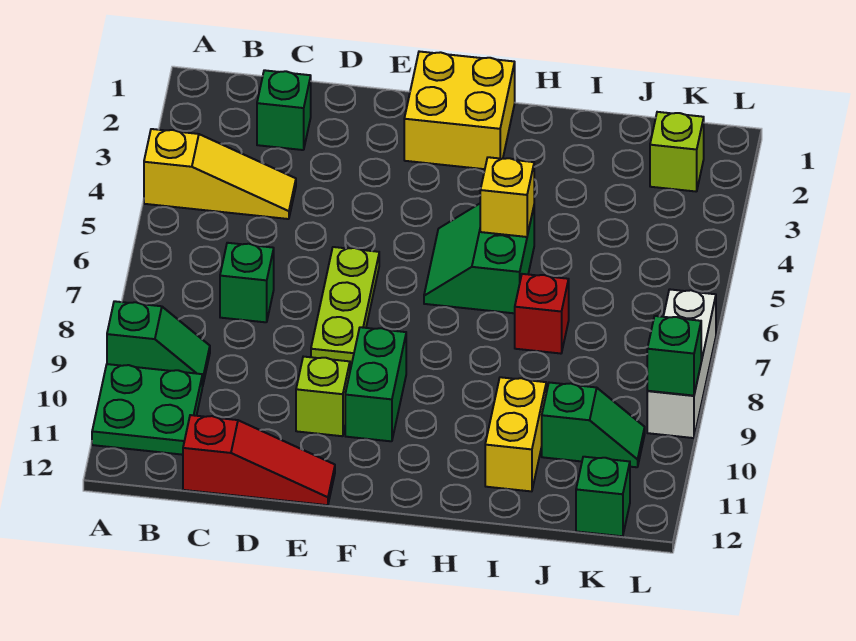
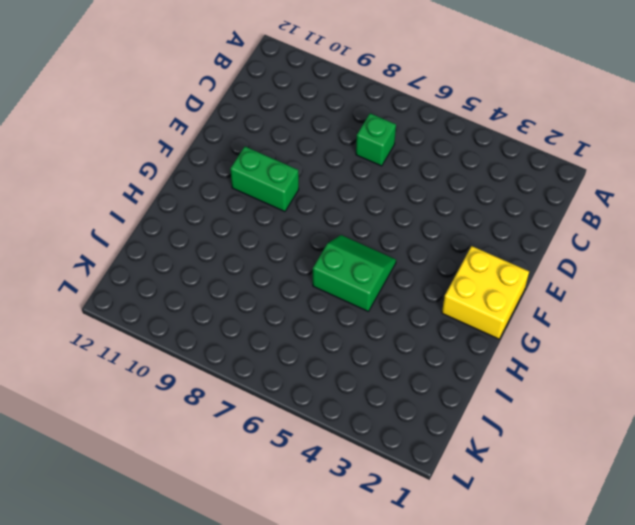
none -> yellow 1x3 slope [144,129,296,219]
none -> green 1x2 slope [107,301,210,386]
none -> green 2x2 plate [92,364,202,455]

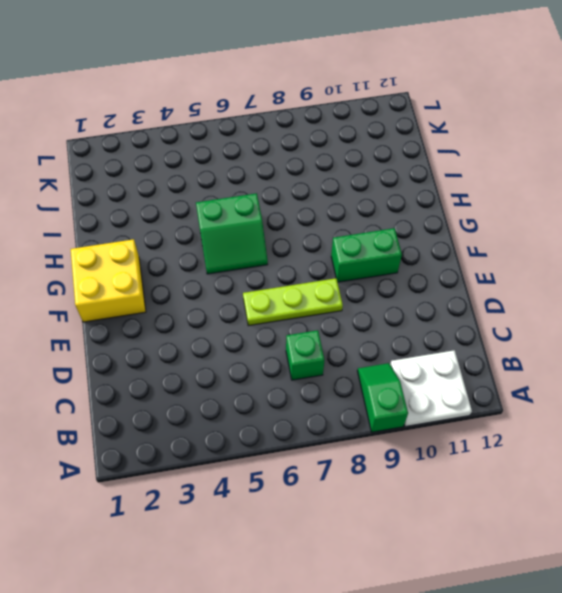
white 2x2 plate [390,350,472,427] -> green 2x2 plate [92,364,202,455]
none -> yellow 1x3 slope [144,129,296,219]
none -> green 1x1 brick [257,70,311,150]
none -> red 1x3 slope [183,415,335,505]

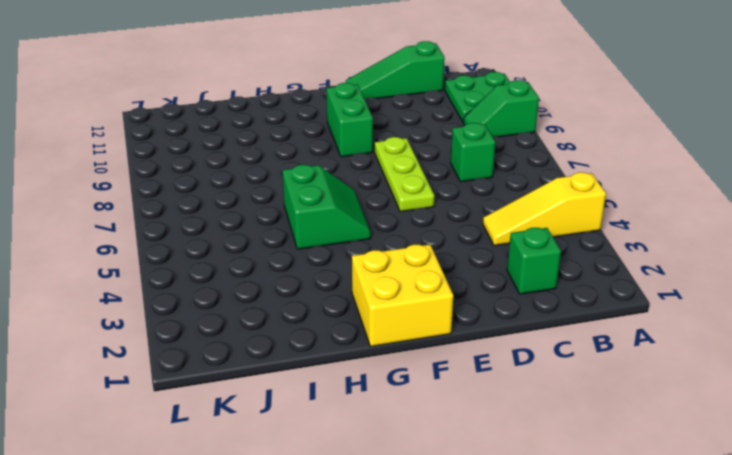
green 1x3 slope [346,41,445,99] -> red 1x3 slope [183,415,335,505]
none -> lime 1x1 brick [296,357,350,436]
none -> red 1x1 brick [515,274,569,354]
none -> yellow 1x2 brick [485,377,546,491]

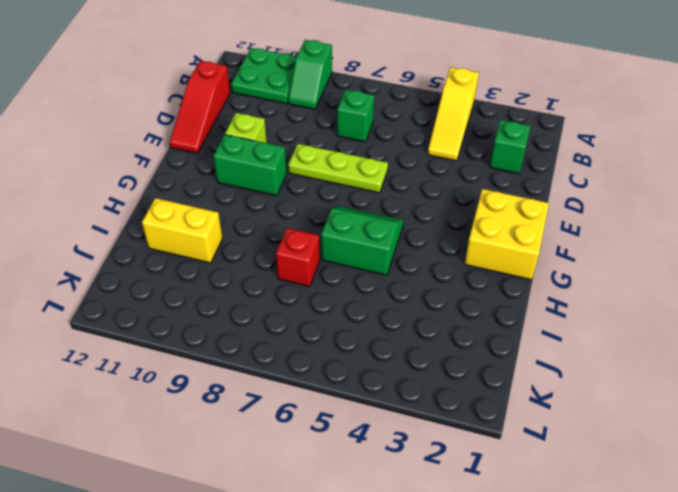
none -> green 1x2 slope [542,383,645,467]
none -> lime 1x1 brick [650,112,704,192]
none -> green 1x1 brick [576,457,630,536]

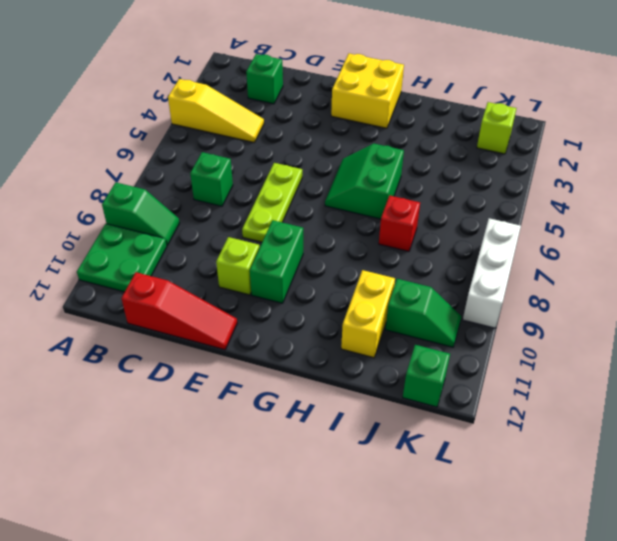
none -> yellow 1x1 brick [480,157,534,237]
none -> green 1x1 brick [647,316,701,396]

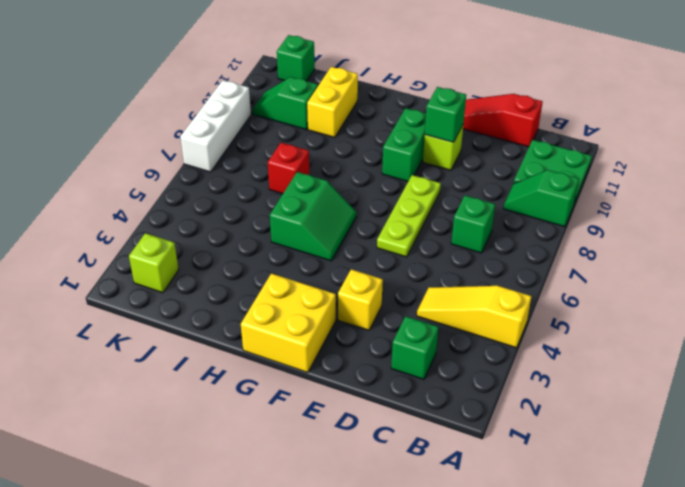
yellow 1x1 brick [338,269,383,330] -> yellow 1x1 brick moved to [480,157,534,237]
green 1x1 brick [425,87,466,142] -> green 1x1 brick moved to [647,316,701,396]

